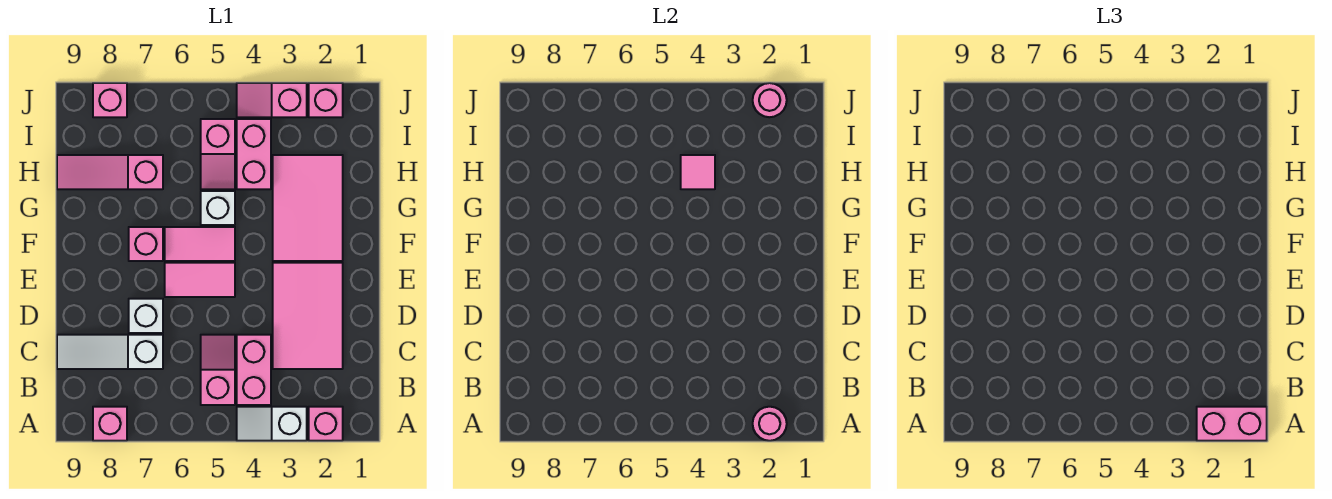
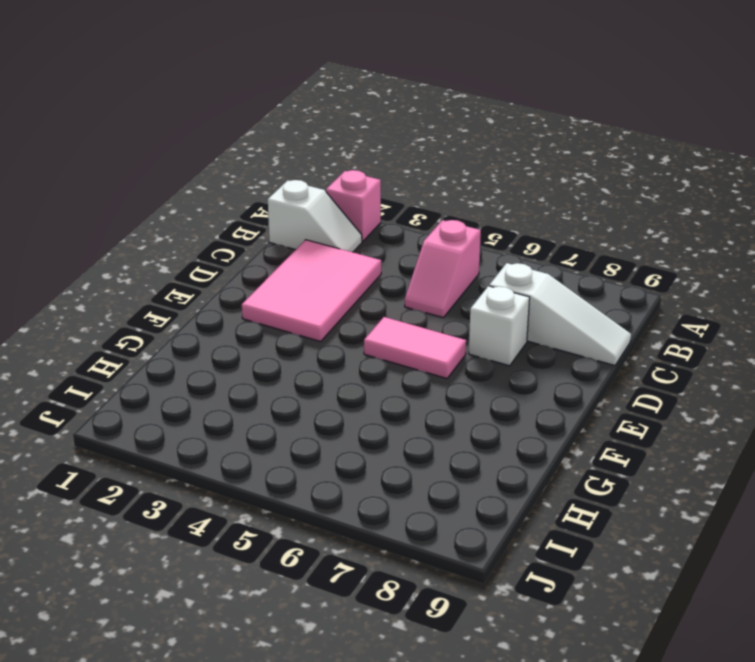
white 1x2 slope [268,180,362,252] -> white 1x2 slope moved to [237,407,307,441]
none -> pink 1x1 brick [93,407,127,441]
none -> pink 1x2 brick [237,335,271,405]
none -> pink 2x3 tile [273,155,343,261]

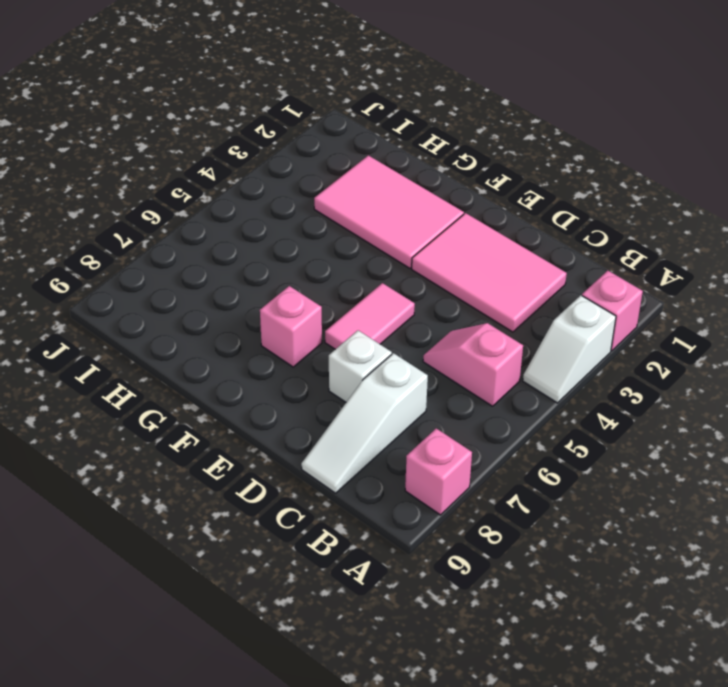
none -> pink 1x2 brick [237,335,271,405]
none -> pink 1x2 tile [165,227,235,261]
none -> white 1x1 brick [201,191,235,225]

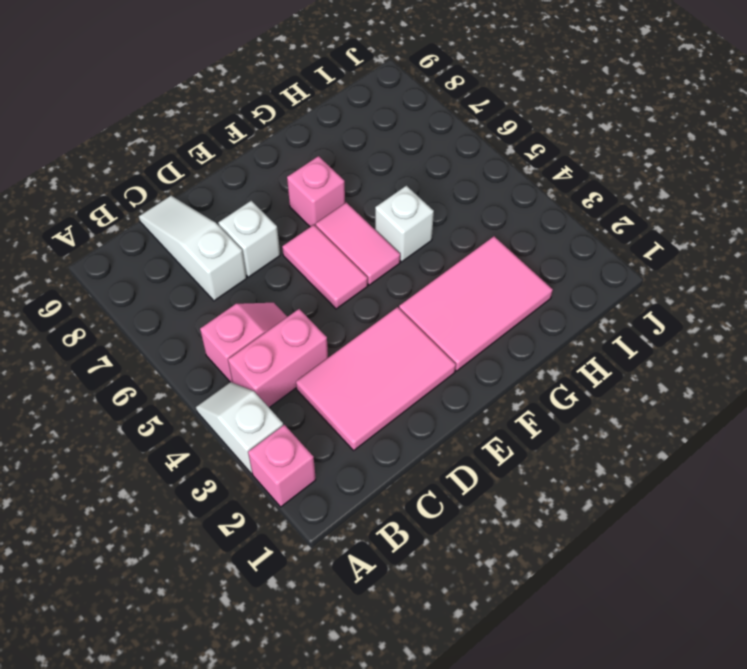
none -> pink 1x1 brick [93,407,127,441]
none -> pink 1x2 brick [237,119,271,189]
none -> pink 1x2 slope [201,119,235,189]

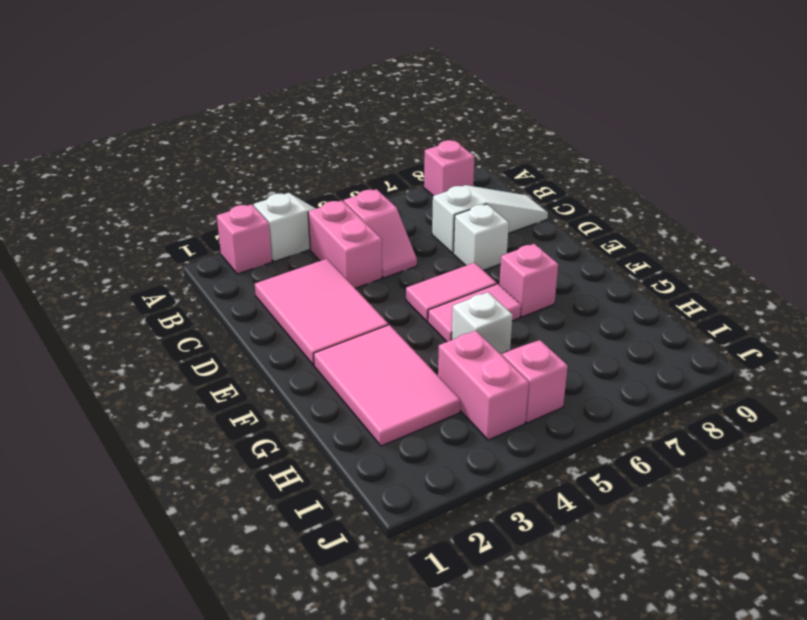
none -> pink 1x3 slope [57,155,163,189]
none -> pink 1x1 brick [309,83,343,117]
none -> pink 1x2 slope [237,83,307,117]

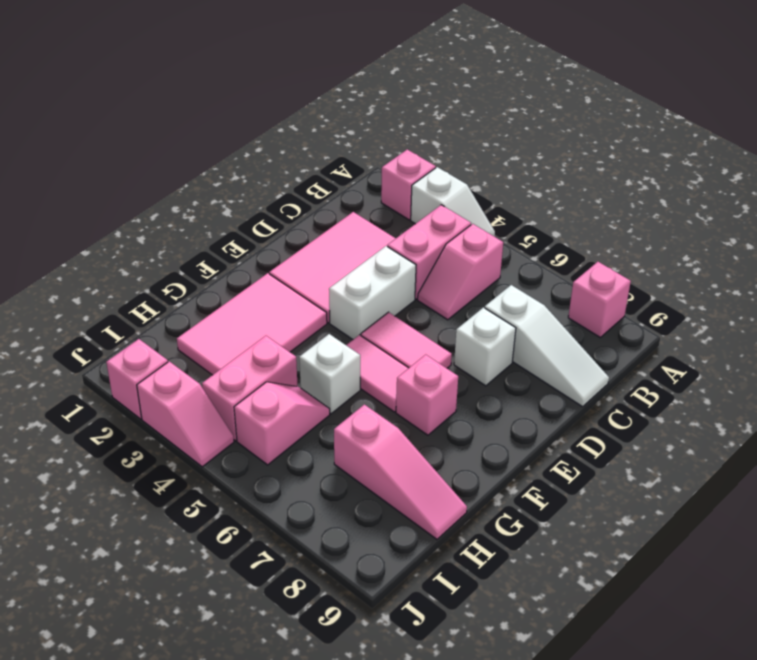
white 1x2 brick [329,246,416,339] -> none
none -> pink 1x1 brick [93,83,127,117]
none -> pink 1x1 round brick [753,407,787,441]
none -> pink 1x1 tile [681,155,715,189]

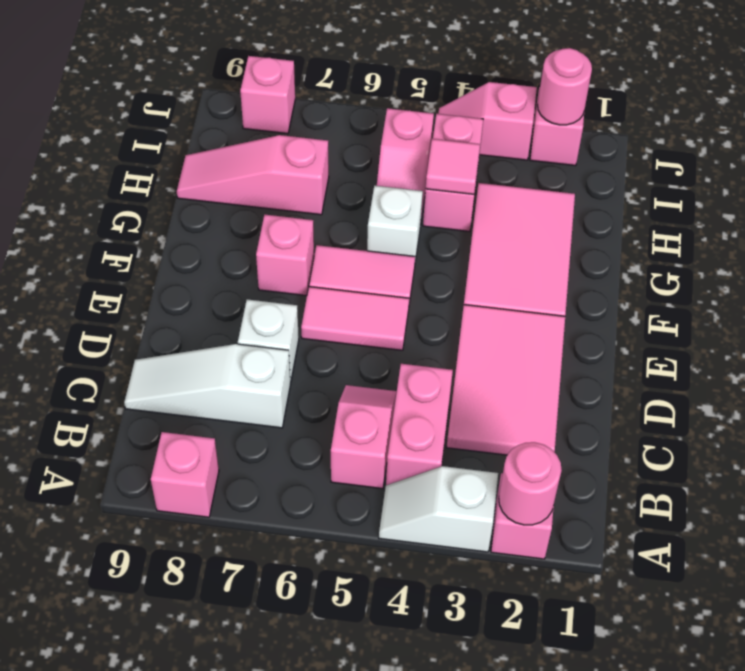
none -> pink 1x2 brick [1197,407,1267,441]

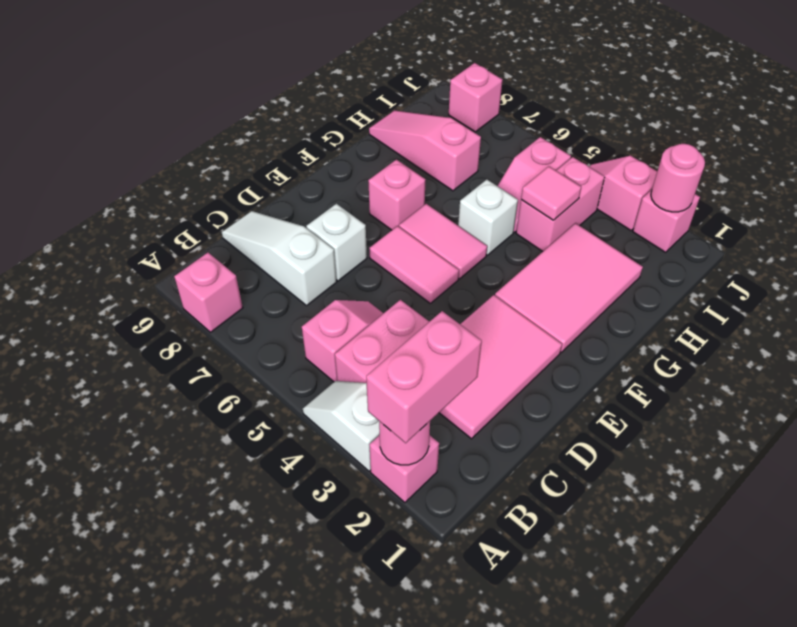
pink 1x2 brick [366,311,482,443] -> pink 1x2 brick turned to [1197,407,1267,441]

